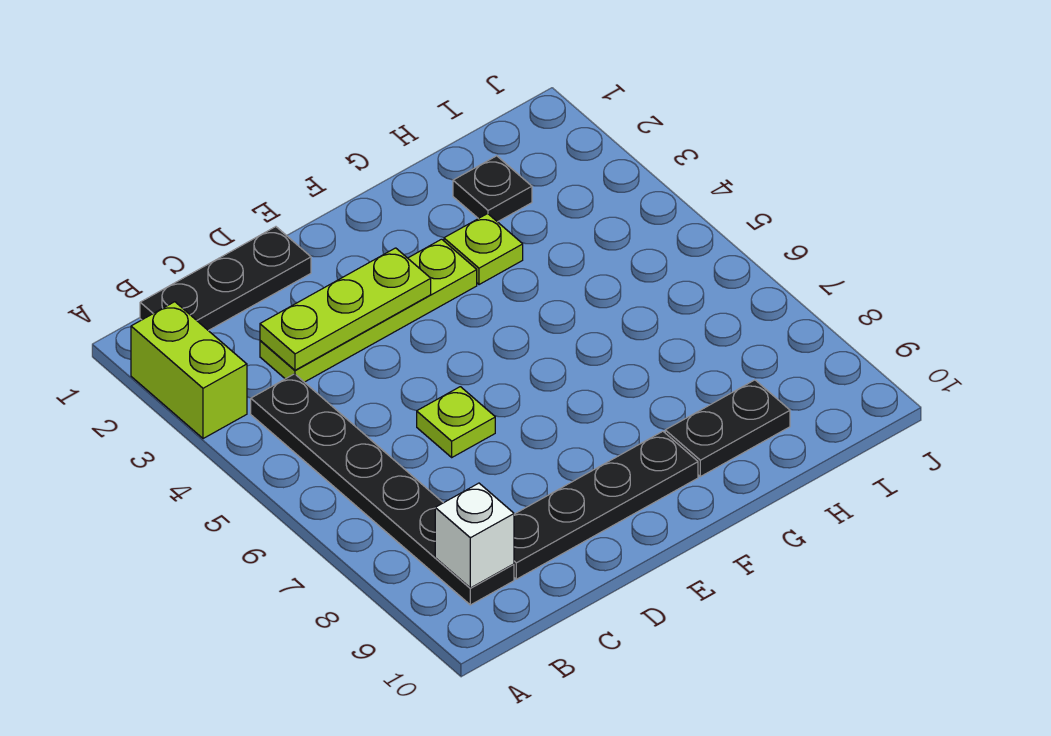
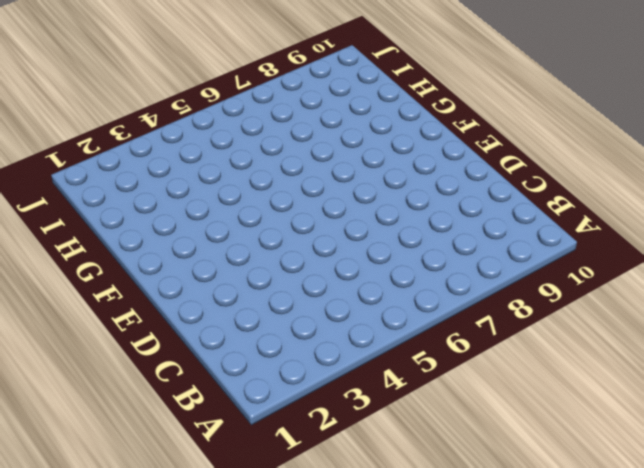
none -> lime 1x2 brick [131,302,247,439]
none -> black 1x3 plate [140,227,311,331]

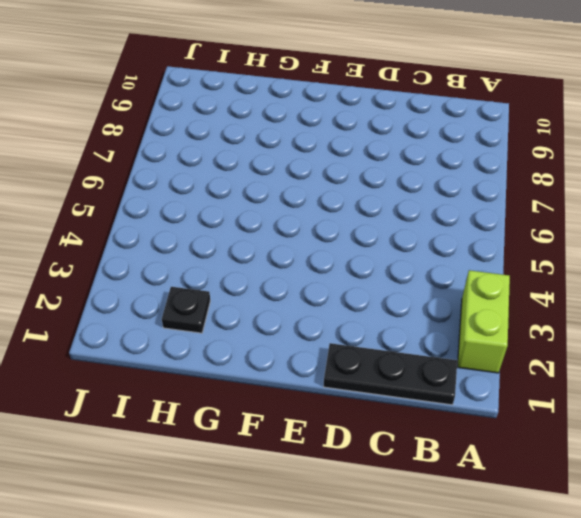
none -> black 1x6 plate [251,374,514,605]
none -> lime 1x4 plate [260,239,477,382]

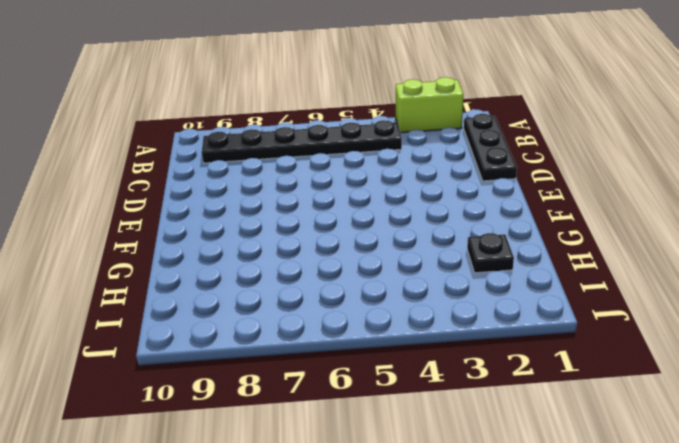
none -> lime 1x4 plate [260,239,477,382]
none -> black 1x4 plate [514,431,698,579]

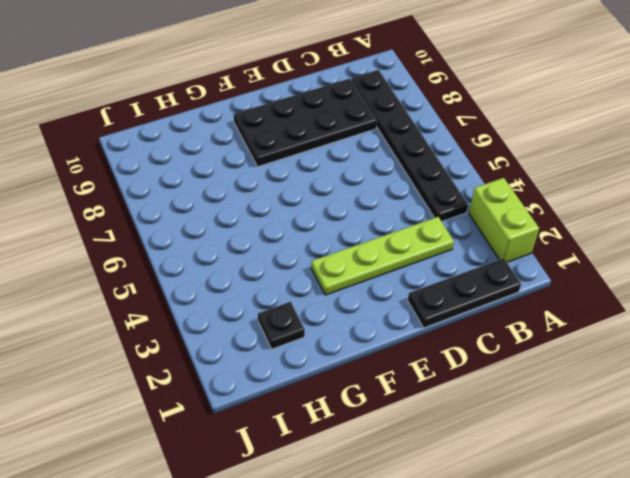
black 2x4 plate [234,79,377,167] -> black 1x4 plate [514,431,698,579]
none -> lime 1x1 plate [417,387,495,457]
none -> lime 1x1 plate [444,214,523,285]

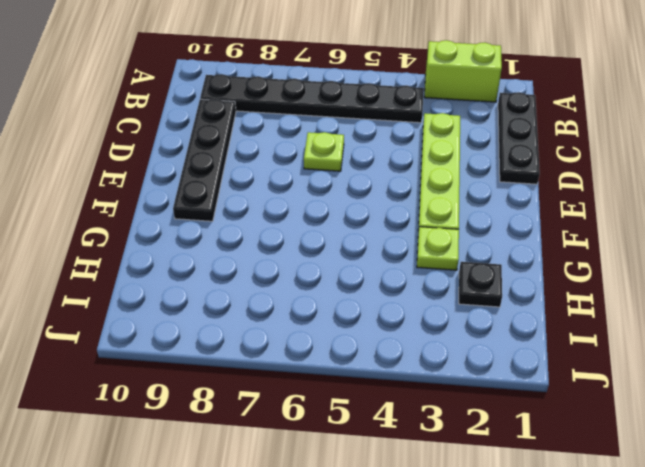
none -> black 1x2 plate [665,380,790,477]
none -> white 1x1 brick [435,483,514,588]

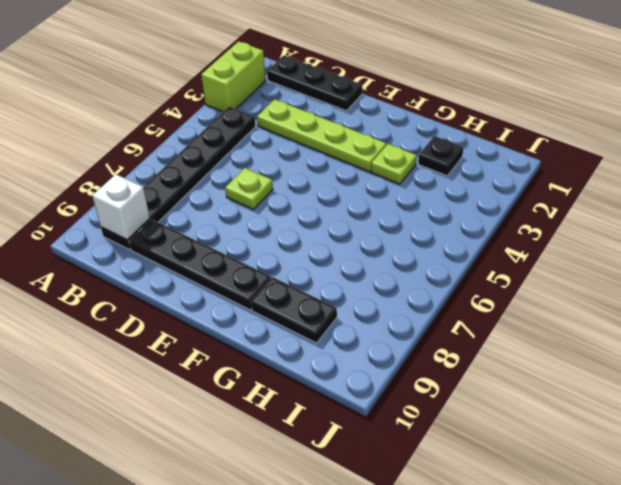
none -> lime 1x3 plate [260,248,431,370]

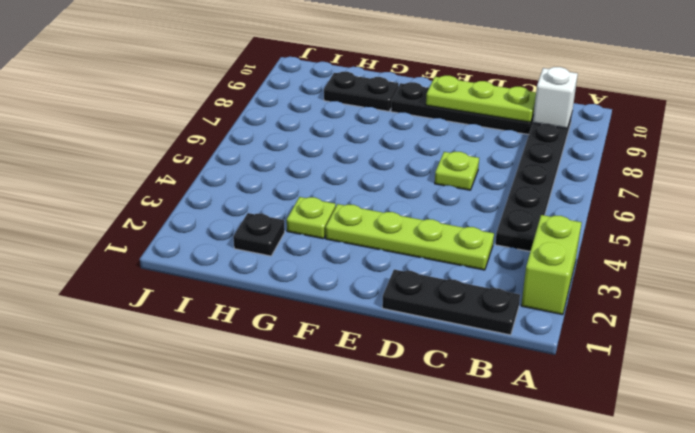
lime 1x3 plate [426,76,536,122] -> lime 1x3 plate moved to [260,248,431,370]

